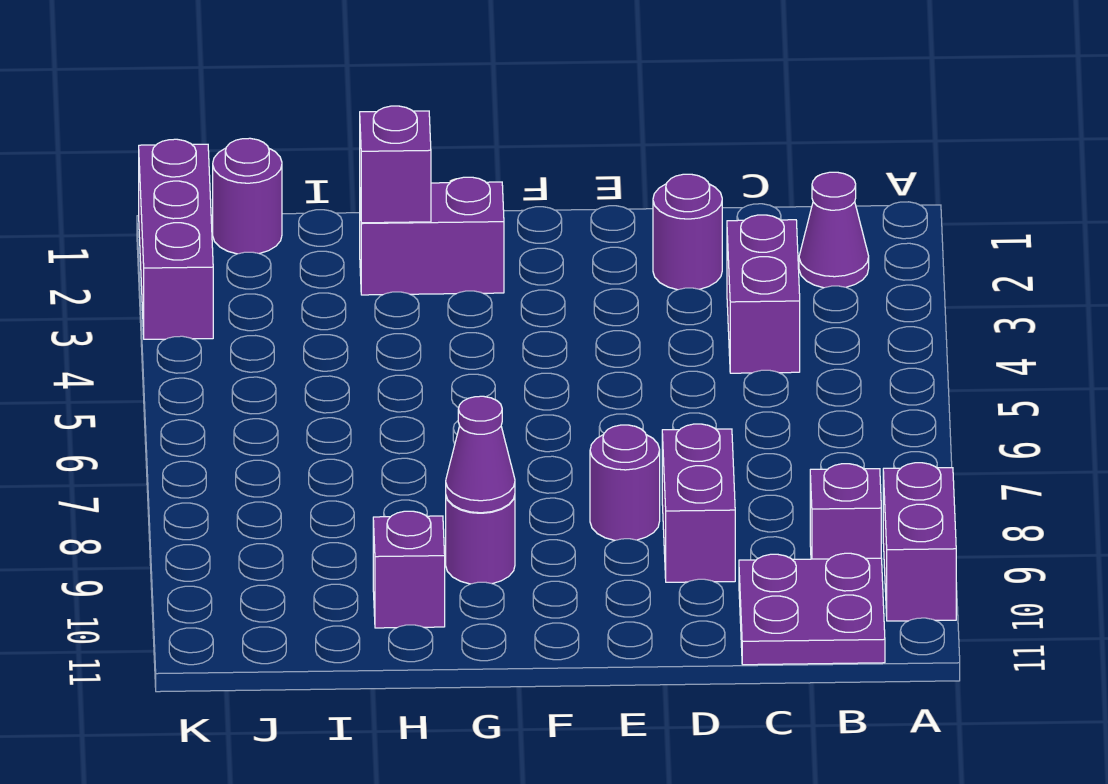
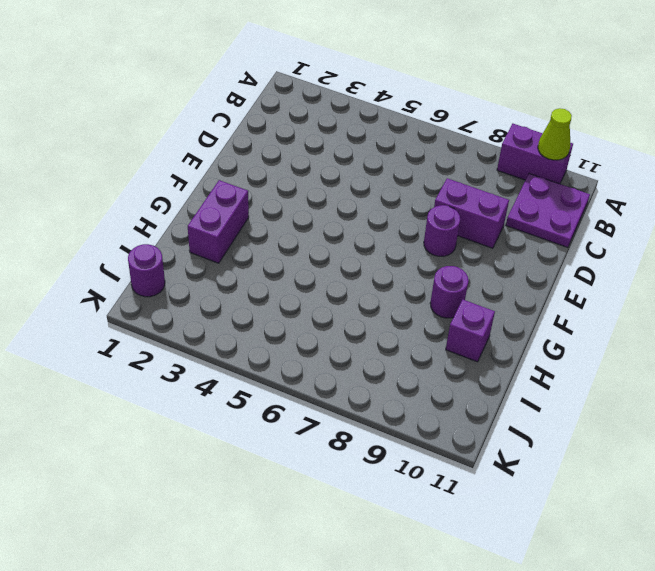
lime 1x1 cone [538,108,572,160] -> none
none -> purple 1x1 cone [799,172,869,288]
none -> purple 1x1 brick [810,464,881,559]
none -> purple 1x2 brick [727,215,800,373]

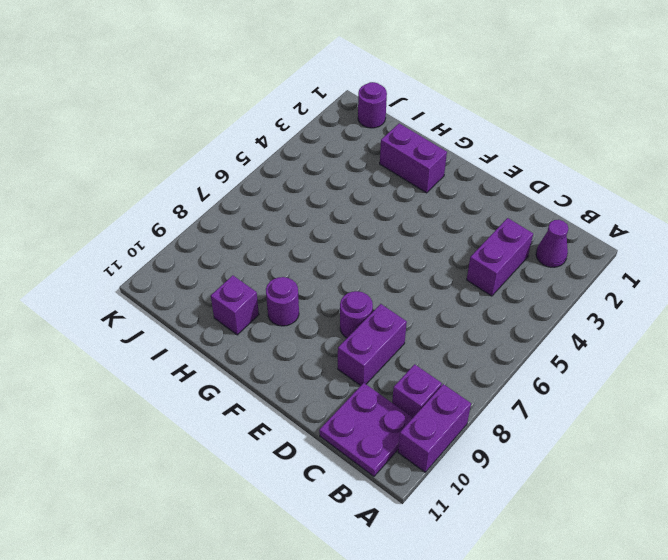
none -> purple 1x1 round brick [653,174,722,290]
none -> purple 1x3 brick [139,139,213,339]
none -> purple 1x1 cone [446,396,515,513]

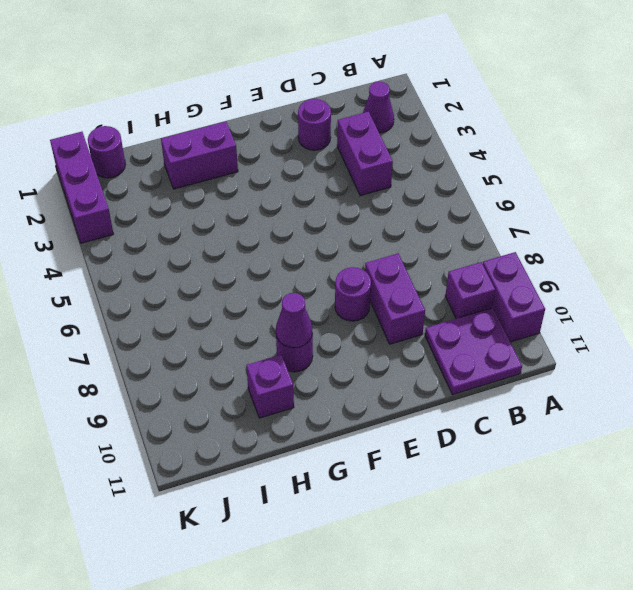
none -> purple 1x1 brick [360,106,431,223]

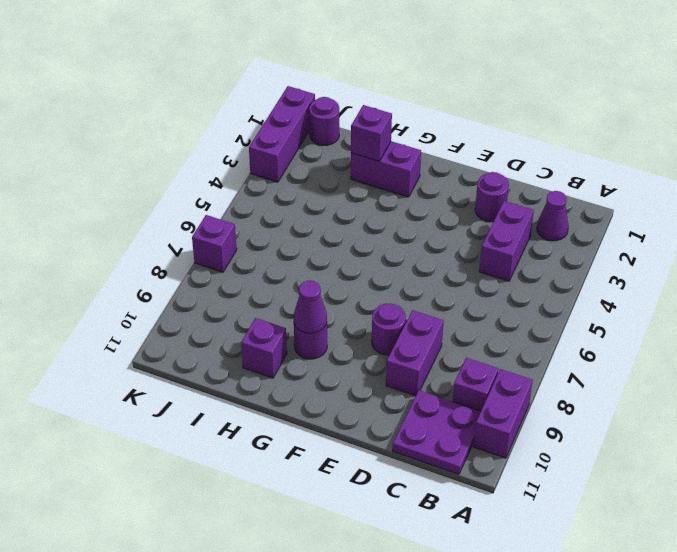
purple 1x1 brick [192,215,237,272] -> none

